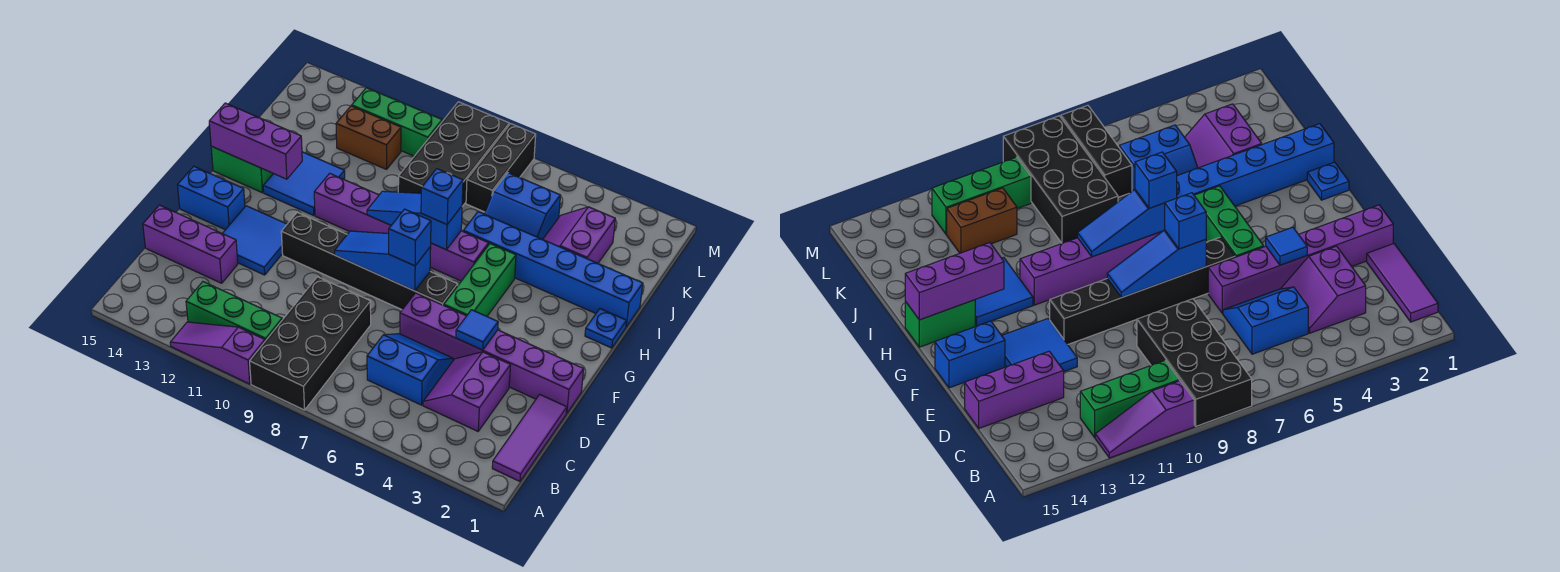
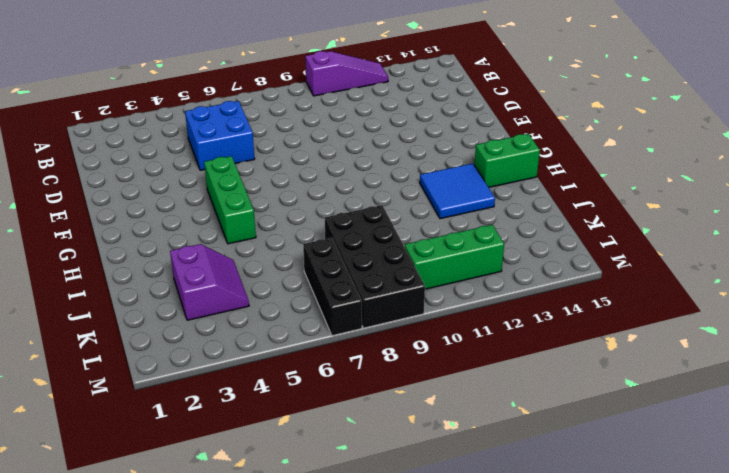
blue 2x2 brick [185,101,255,170] -> blue 2x2 slope [367,334,453,405]
none -> black 2x4 brick [250,277,371,410]
none -> purple 1x3 tile [492,394,567,481]
none -> green 1x3 brick [186,282,282,341]

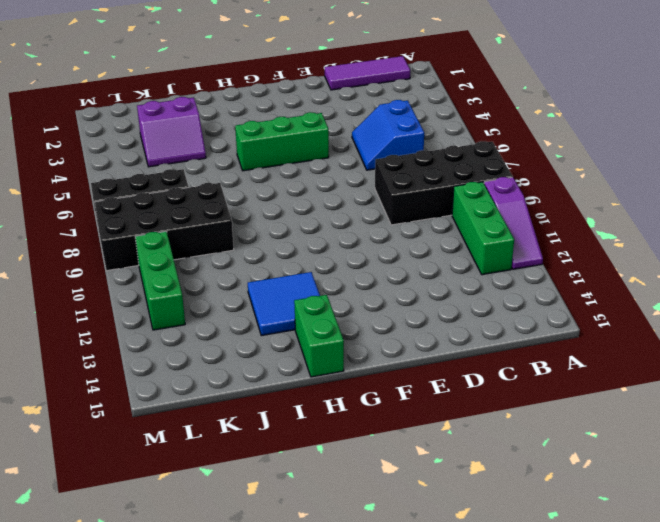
none -> purple 2x2 slope [423,352,510,431]
none -> purple 1x3 brick [143,205,238,283]
none -> purple 1x6 brick [400,293,584,413]

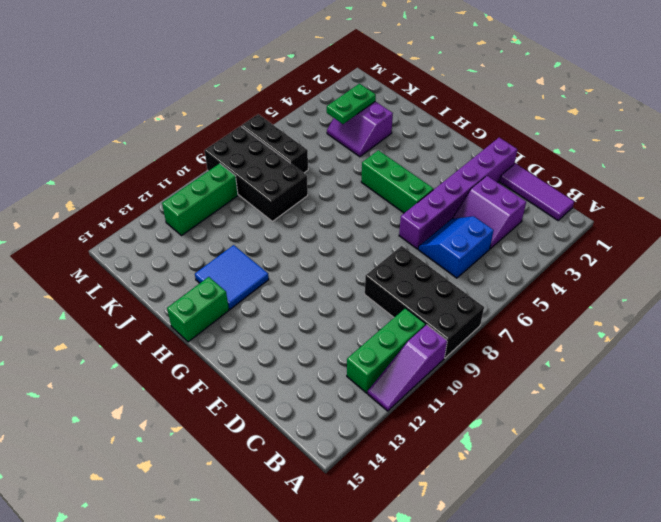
green 1x2 plate [327,84,376,124] -> none
none -> purple 1x3 brick [143,205,238,283]
none -> blue 2x2 tile [222,206,287,275]
none -> black 1x6 brick [281,212,458,310]

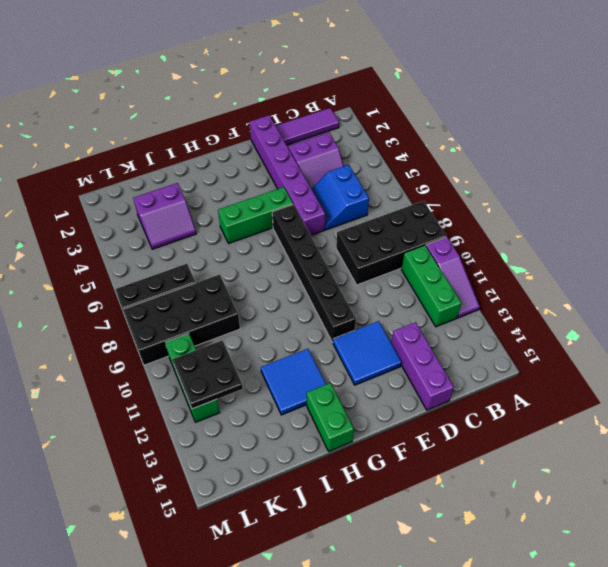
black 2x2 plate [172,340,243,409] -> none
none -> blue 1x2 brick [178,166,245,230]
none -> blue 1x1 plate [585,309,626,348]
none -> purple 1x6 brick [314,173,489,281]

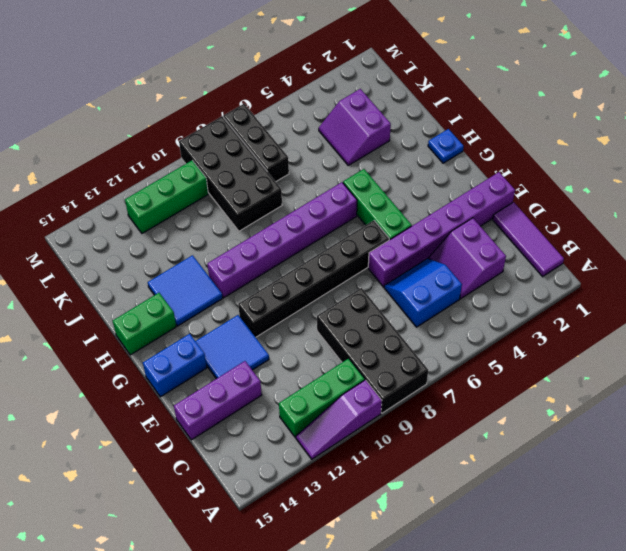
none -> blue 1x6 brick [463,212,643,327]
none -> blue 2x2 slope [485,173,561,239]
none -> brown 1x2 brick [336,106,401,169]

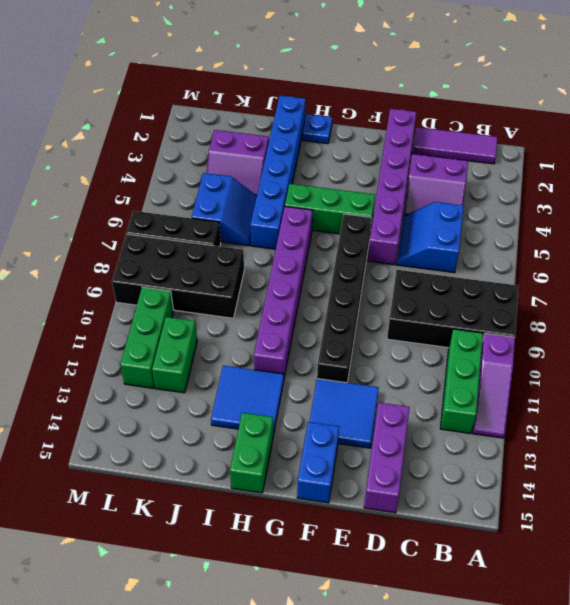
green 1x2 brick [152,317,197,393] -> brown 1x2 brick [336,106,401,169]
none -> blue 1x1 tile [456,310,498,350]
none -> blue 1x3 slope [335,231,431,291]
none -> blue 1x3 slope [367,191,462,250]

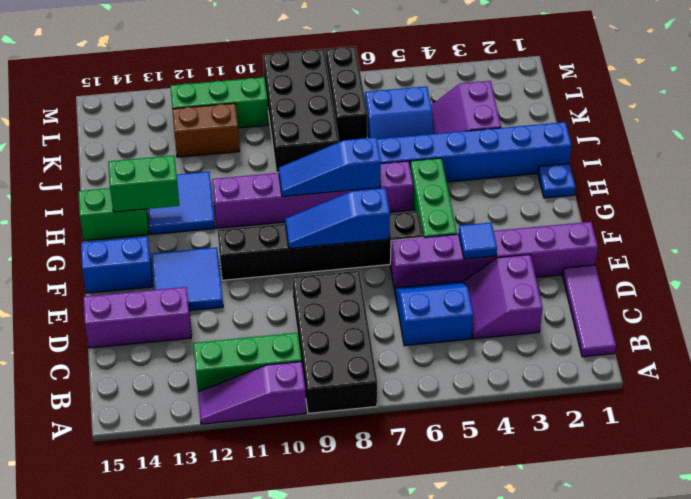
green 1x2 brick [108,156,179,212] -> purple 1x3 brick [209,103,302,179]
none -> blue 1x1 brick [389,209,431,266]
none -> blue 1x1 brick [421,169,463,224]

